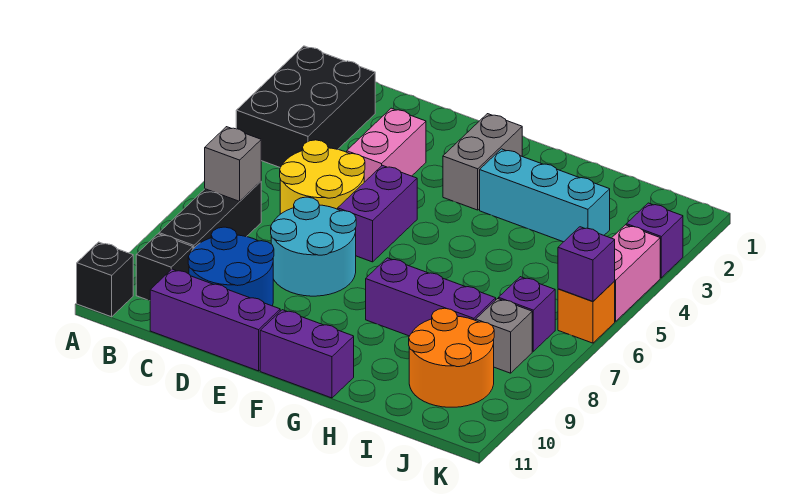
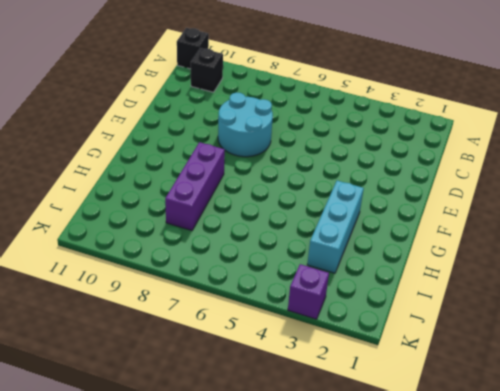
none -> black 2x3 brick [236,46,375,168]
none -> black 1x3 brick [159,182,261,249]
none -> yellow 2x2 round brick [280,140,365,214]

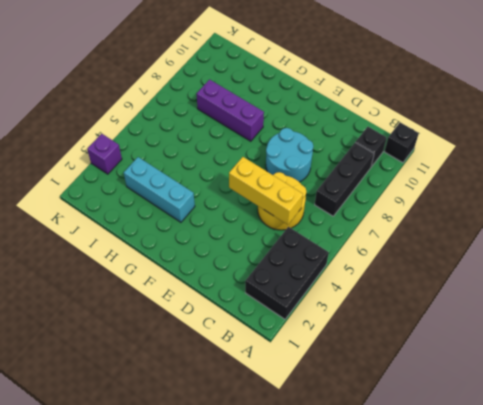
yellow 1x3 brick [229,157,303,225] -> none
none -> blue 2x2 round brick [188,227,274,306]
none -> purple 1x3 brick [150,269,280,371]
none -> pink 1x2 brick [347,108,426,182]

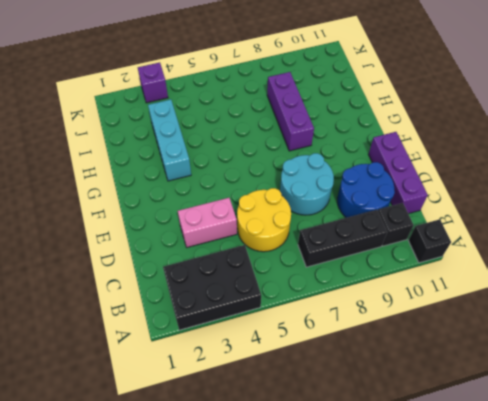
none -> purple 1x2 brick [338,165,417,262]
none -> grey 1x2 brick [443,114,522,210]
none -> purple 1x2 brick [260,310,354,398]

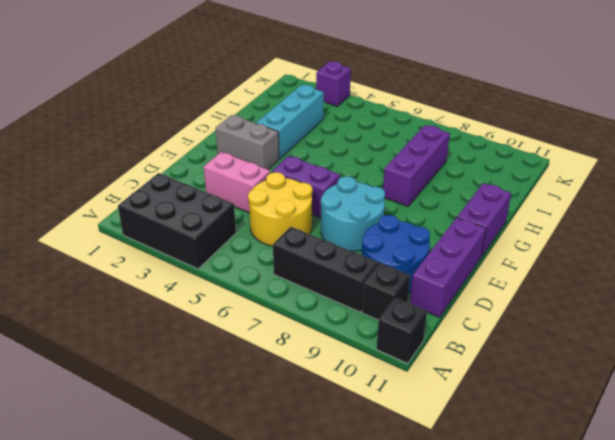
none -> orange 2x2 round brick [409,308,494,407]
none -> purple 1x1 brick [499,277,555,351]
none -> grey 1x1 brick [476,299,532,373]

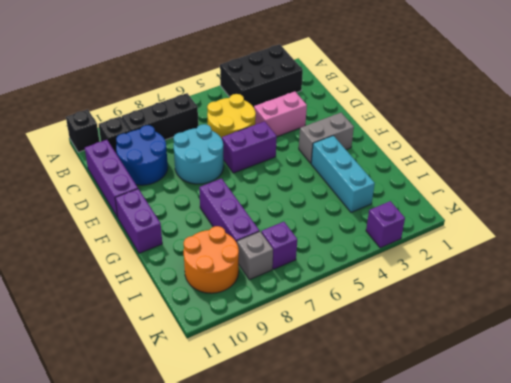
none -> pink 1x2 brick [612,225,660,321]
none -> orange 1x1 brick [558,281,615,343]
none -> grey 1x1 brick [205,127,261,201]

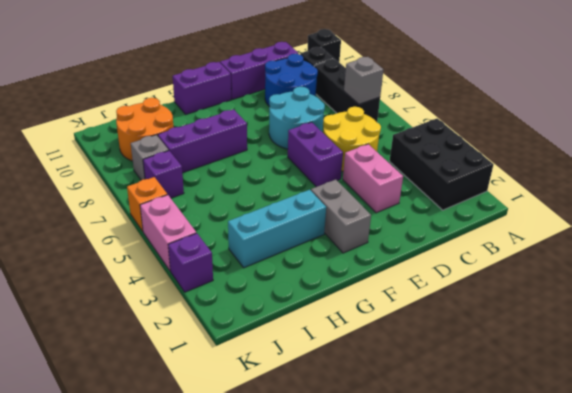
none -> purple 1x1 brick [558,227,615,301]

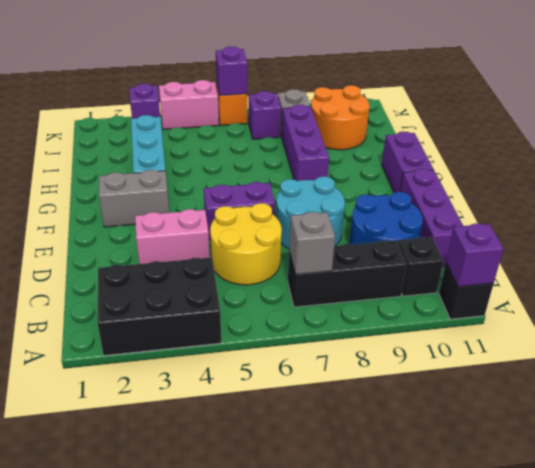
purple 1x1 brick [446,223,503,287] -> none

